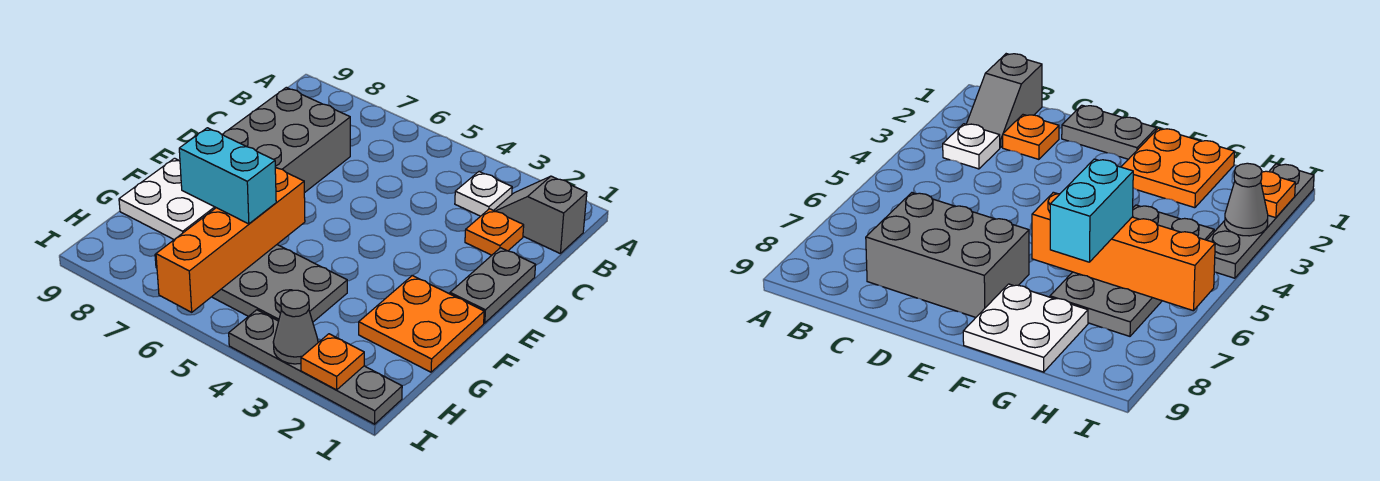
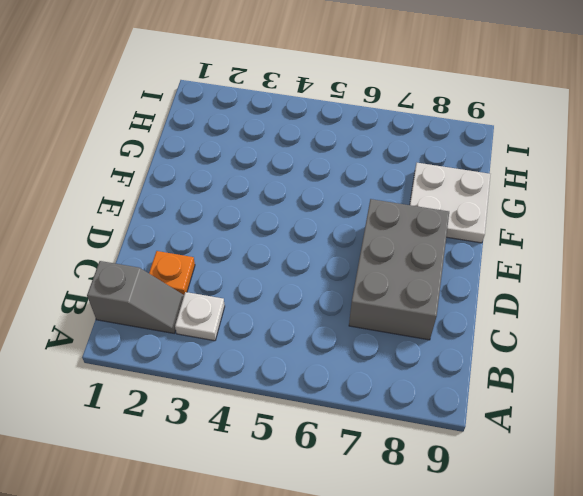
none -> grey 1x2 plate [450,248,536,323]
none -> orange 2x2 plate [359,276,484,372]
none -> grey 2x4 plate [155,245,347,322]

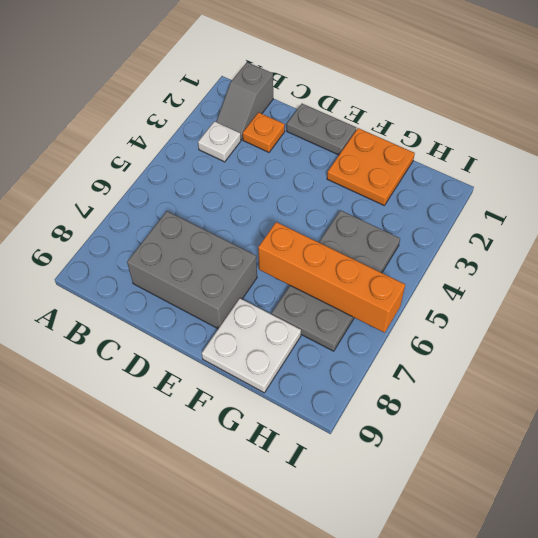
none -> grey 1x4 plate [229,310,402,424]
none -> orange 1x1 plate [301,334,364,390]
none -> grey 1x1 cone [273,290,318,364]

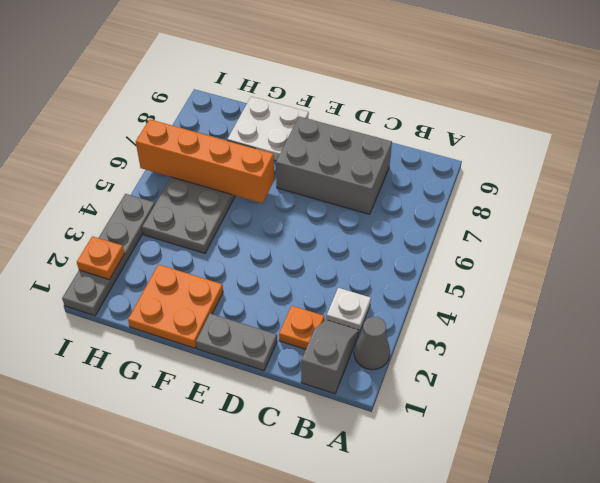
grey 1x1 cone [354,317,390,370] -> grey 1x1 cone moved to [273,290,318,364]
none -> cyan 1x2 brick [179,128,276,224]

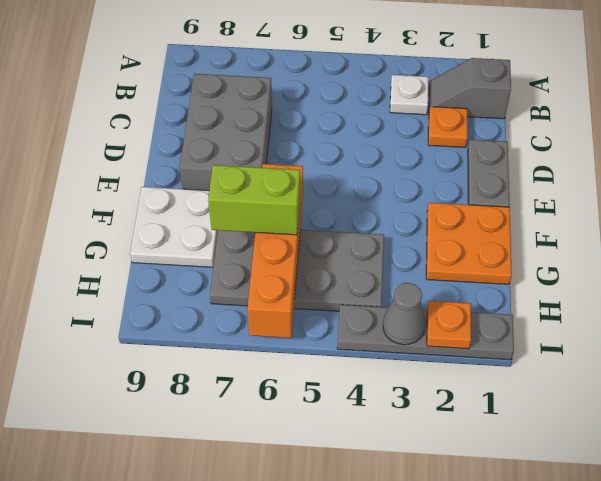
lime 1x2 brick [208,165,300,235] -> cyan 1x2 brick [179,128,276,224]

